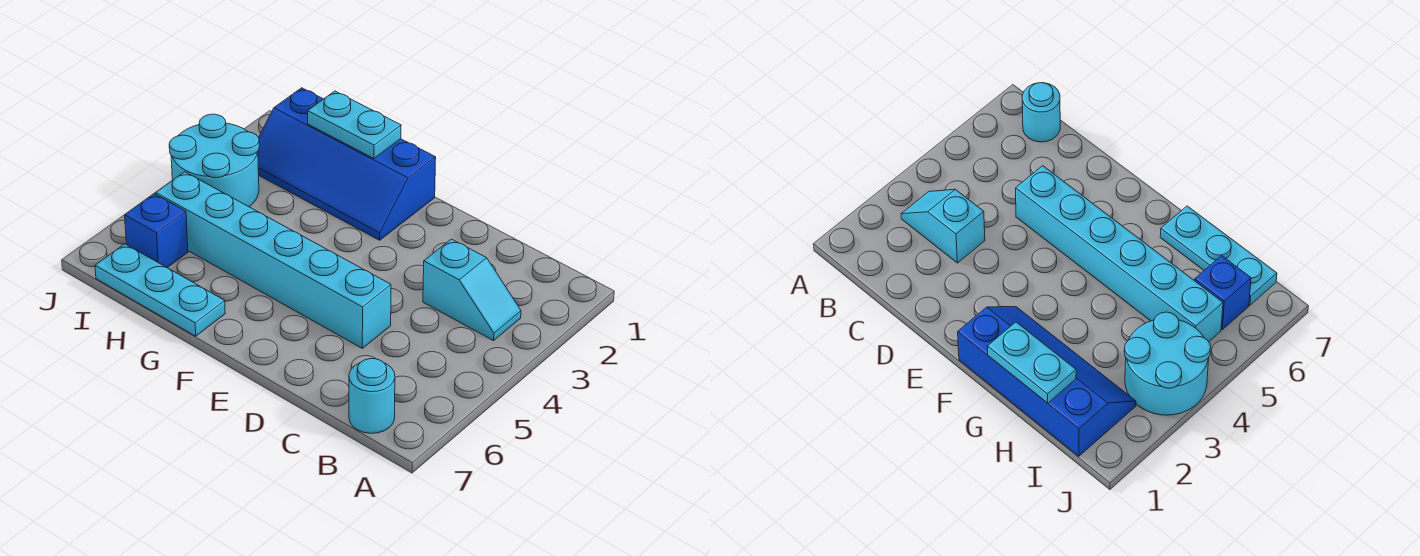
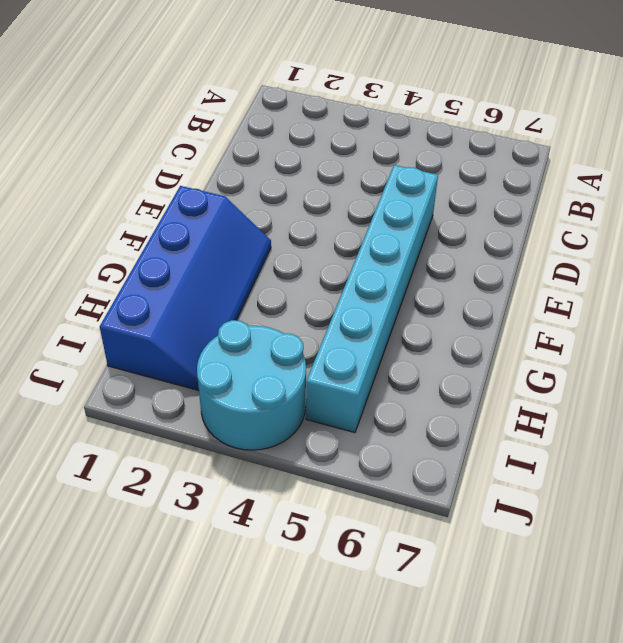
none -> cyan 1x2 slope [423,239,521,341]
none -> cyan 1x1 round brick [349,359,395,433]

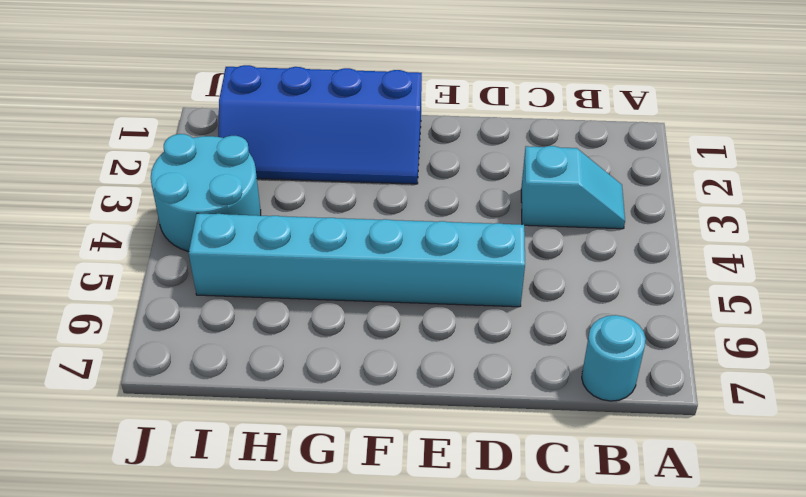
none -> cyan 1x3 plate [95,244,225,336]
none -> blue 1x1 brick [125,194,188,268]

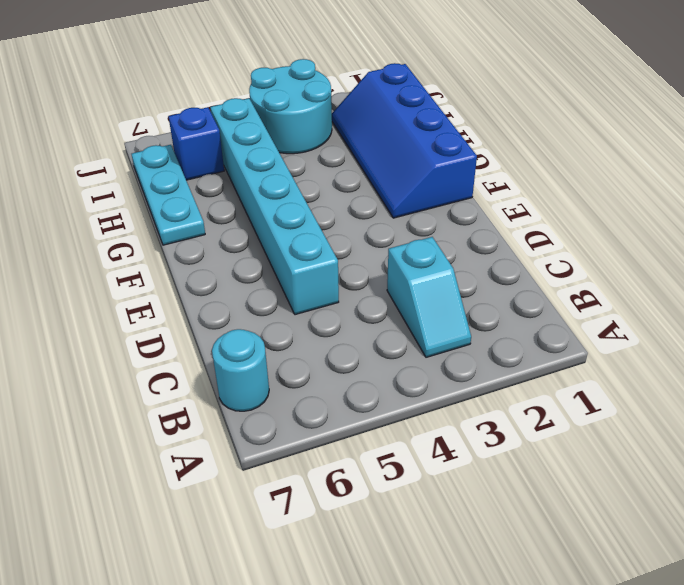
none -> cyan 1x2 plate [308,91,401,159]

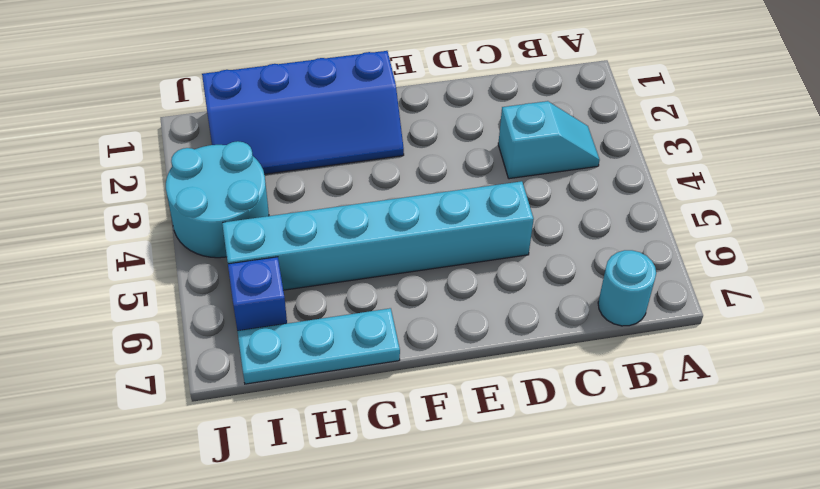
none -> cyan 1x2 plate [308,91,401,159]

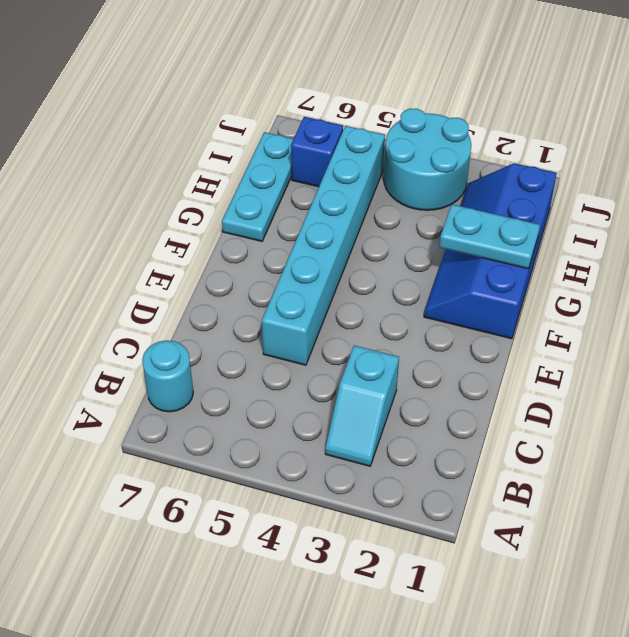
cyan 1x2 plate [439,204,540,269] -> cyan 1x2 plate turned to [308,91,401,159]

